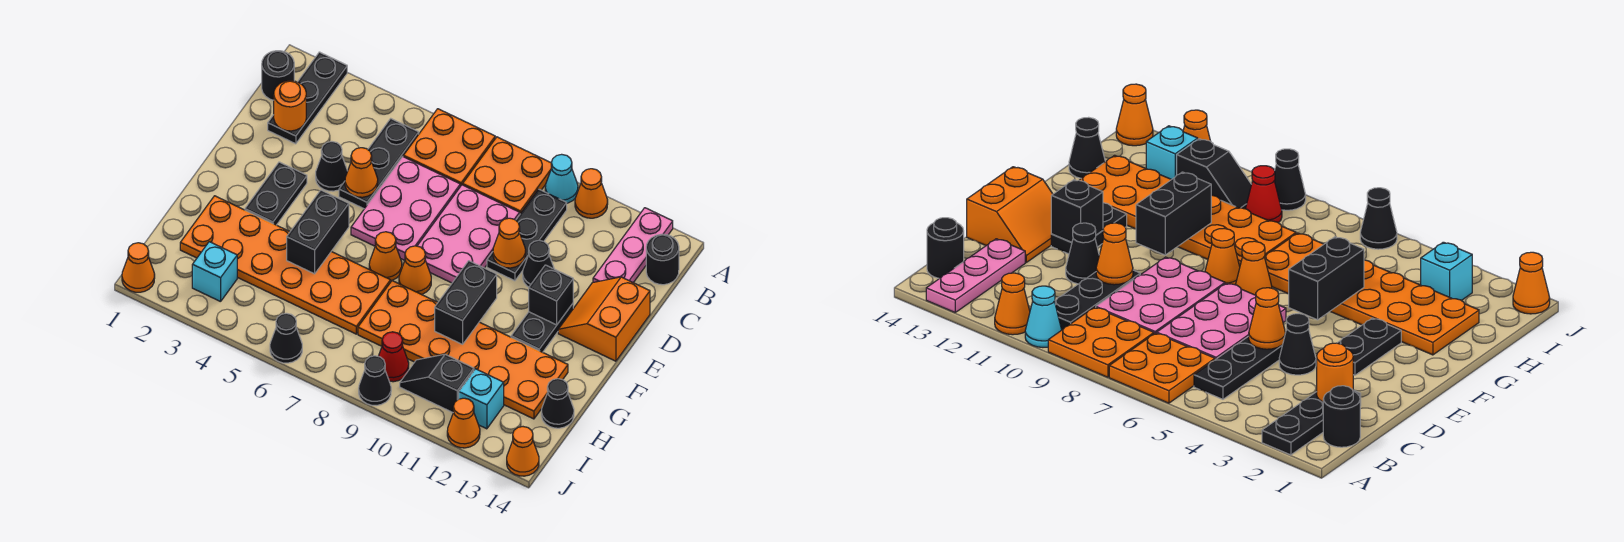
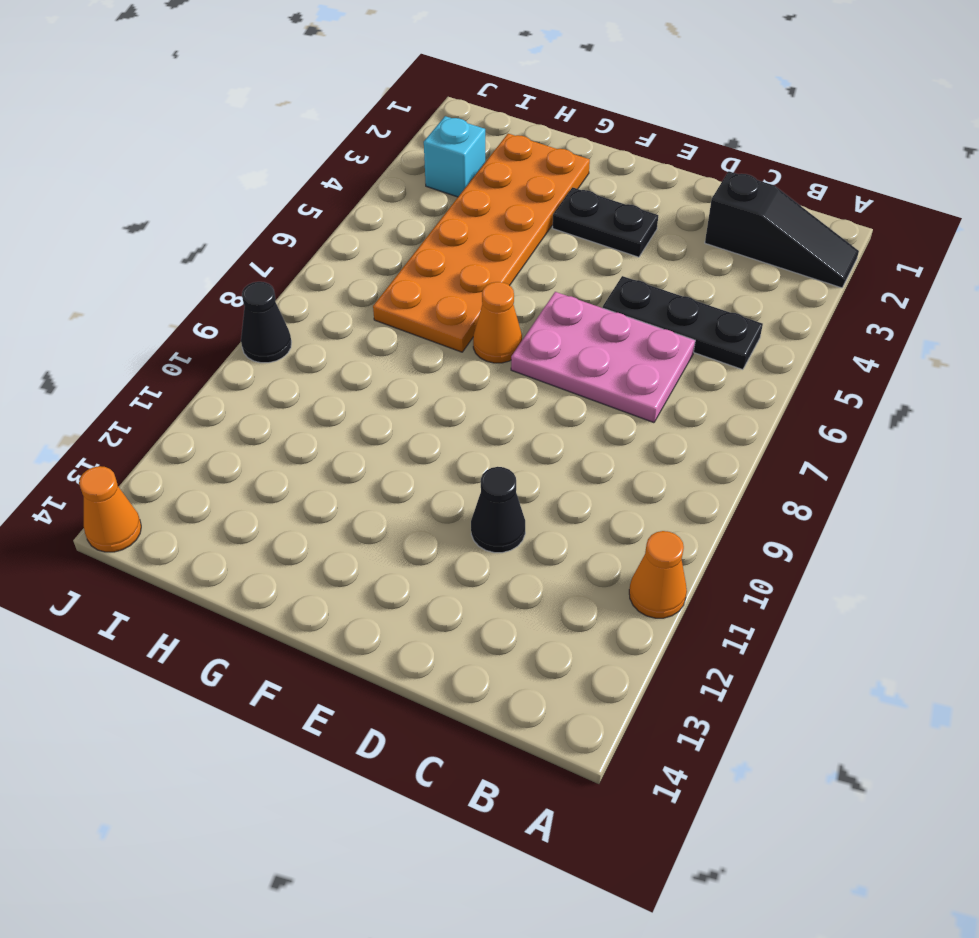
black 1x3 slope [705,171,859,288] -> black 1x3 plate [268,52,347,144]
none -> orange 2x2 plate [403,109,495,186]
none -> orange 2x2 plate [463,137,552,213]
none -> cyan 1x1 cone [545,154,578,203]
none -> pink 1x3 plate [593,208,673,283]

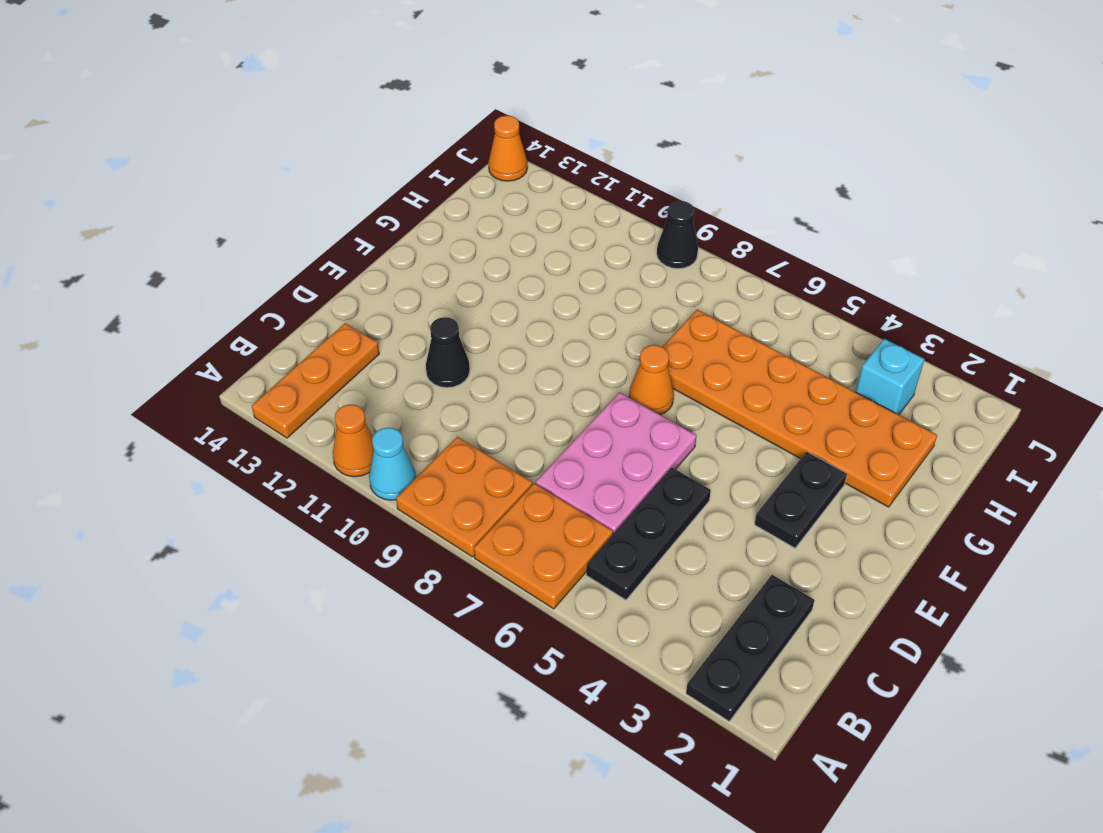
orange 1x3 plate [252,323,379,438] -> pink 1x3 plate [593,208,673,283]
none -> black 1x1 round brick [262,51,294,100]
none -> black 1x3 plate [487,189,567,281]
none -> black 1x1 round brick [646,234,679,285]
none -> pink 2x3 plate [417,185,520,283]

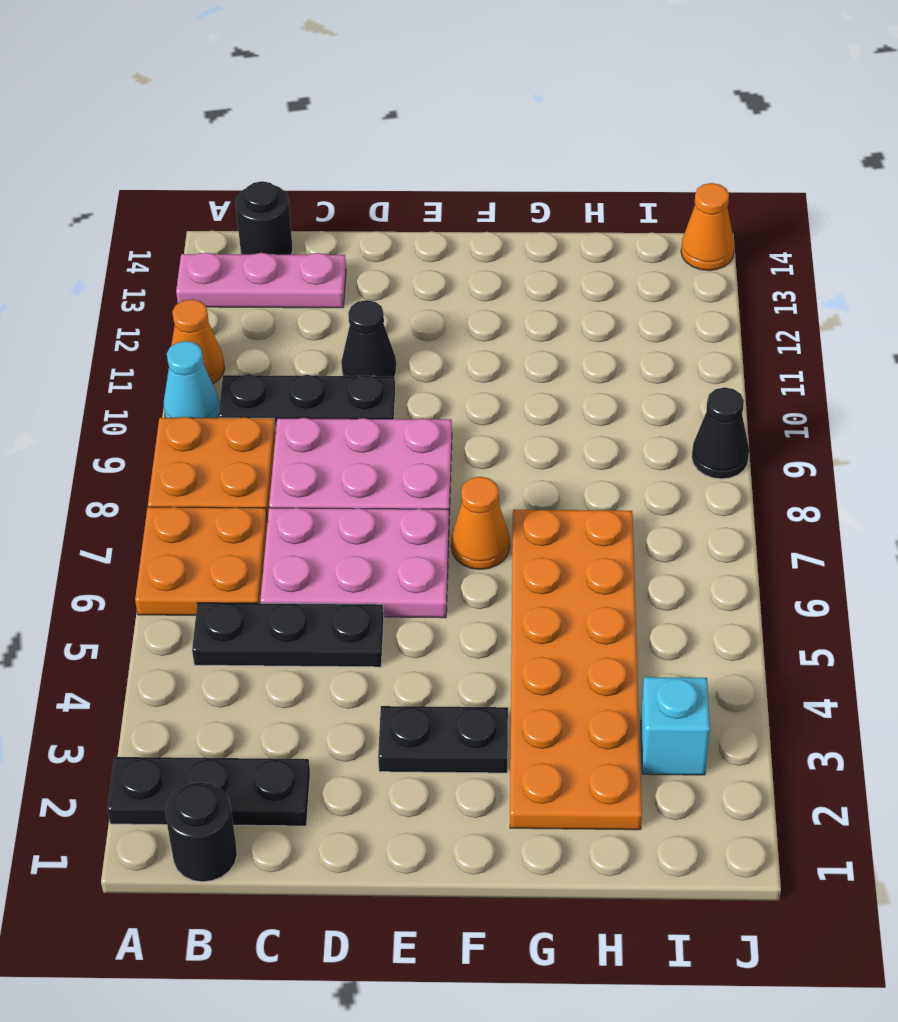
none -> black 1x1 cone [316,142,348,191]
none -> orange 2x2 slope [558,277,650,361]
none -> black 1x2 plate [511,304,573,352]
none -> orange 1x1 cone [399,246,431,295]

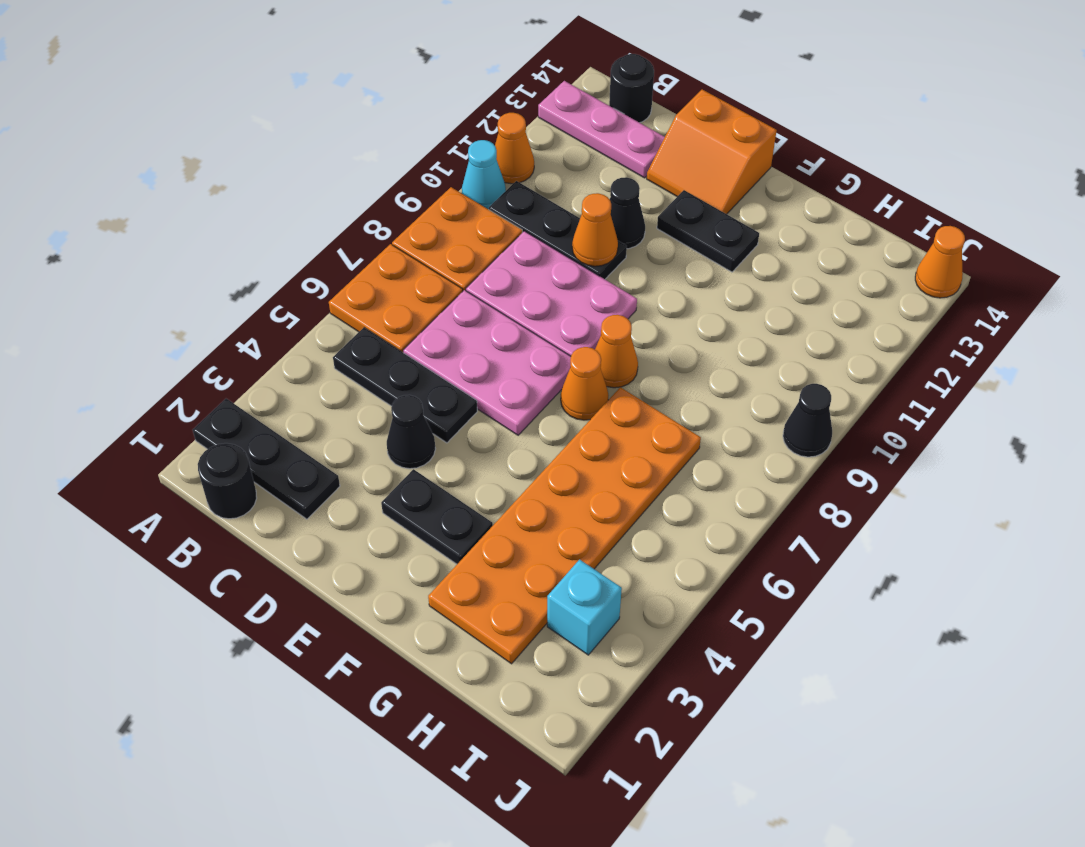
none -> orange 2x6 plate [358,281,568,419]
none -> black 1x1 cone [541,379,574,428]
none -> red 1x1 cone [378,332,409,382]
none -> black 1x2 slope [400,354,474,412]

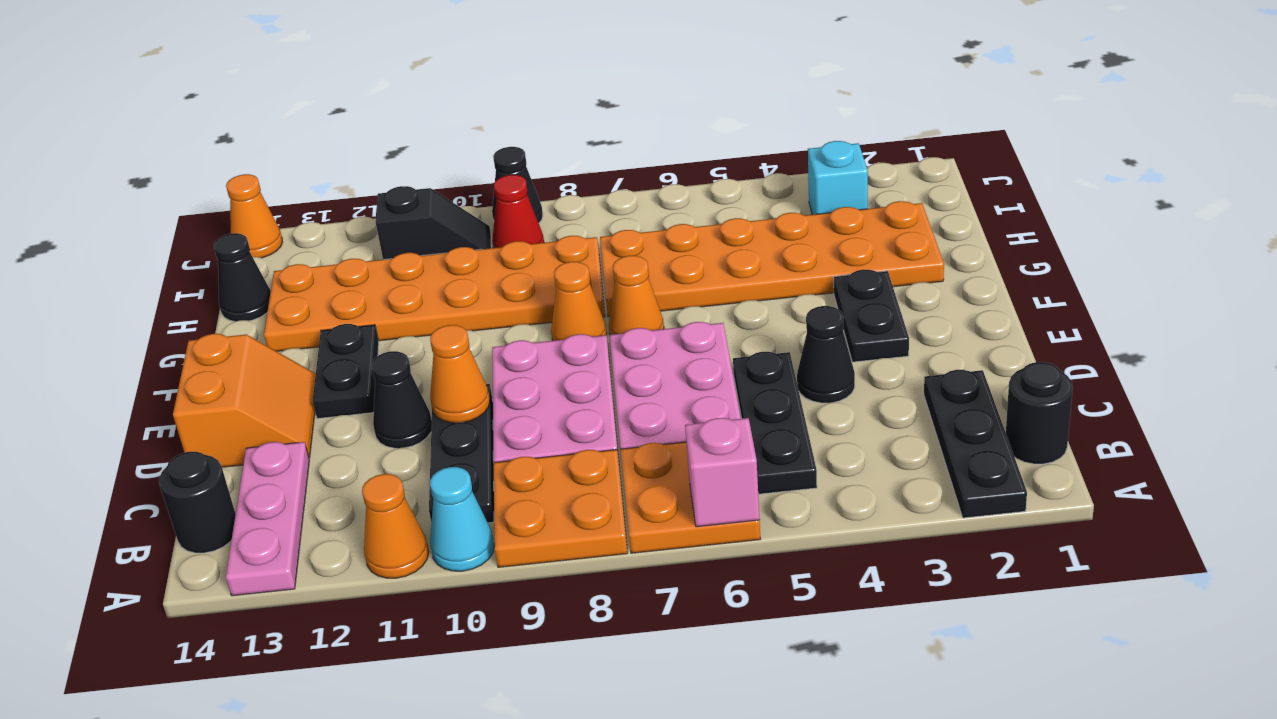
pink 1x1 brick [685,418,760,527] -> none
none -> cyan 1x1 brick [459,369,504,429]
none -> orange 1x1 cone [122,243,155,292]
none -> black 1x1 cone [270,313,302,363]
none -> orange 1x1 cone [447,398,480,448]

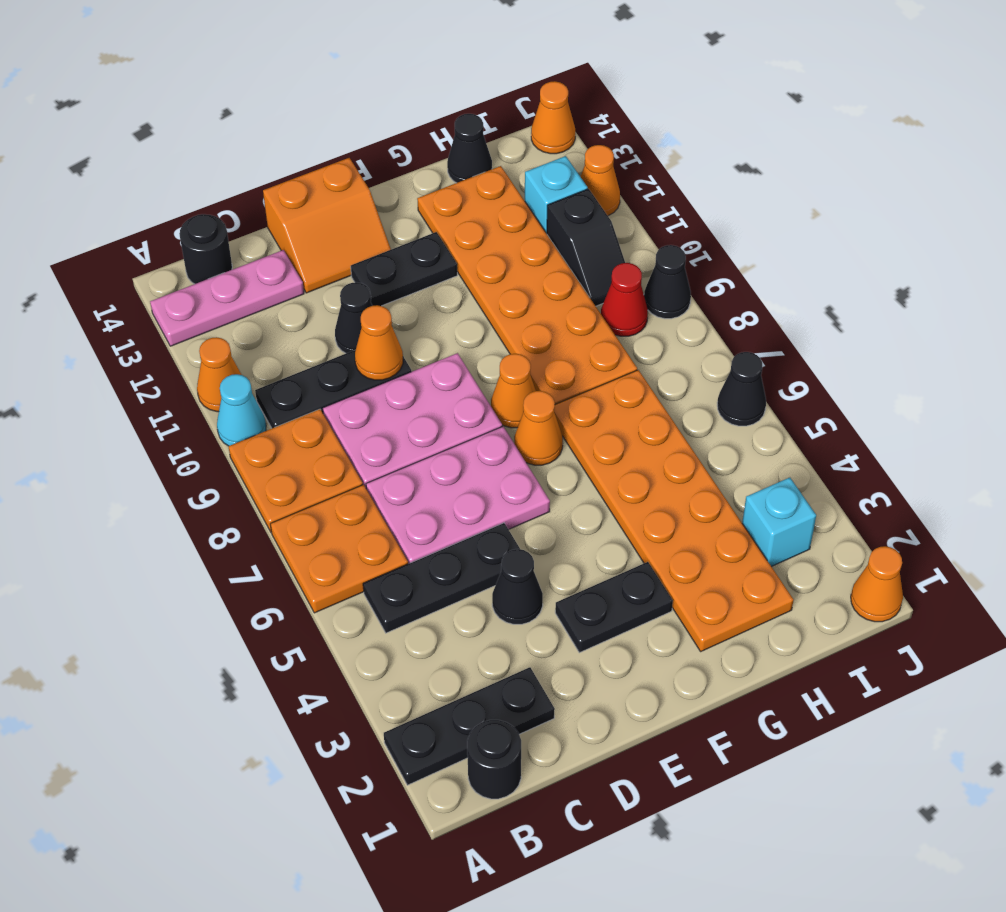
none -> orange 1x1 round brick [274,81,306,131]
none -> orange 1x1 cone [345,148,378,197]
none -> black 1x1 brick [529,265,573,325]
none -> black 1x2 brick [287,190,349,274]

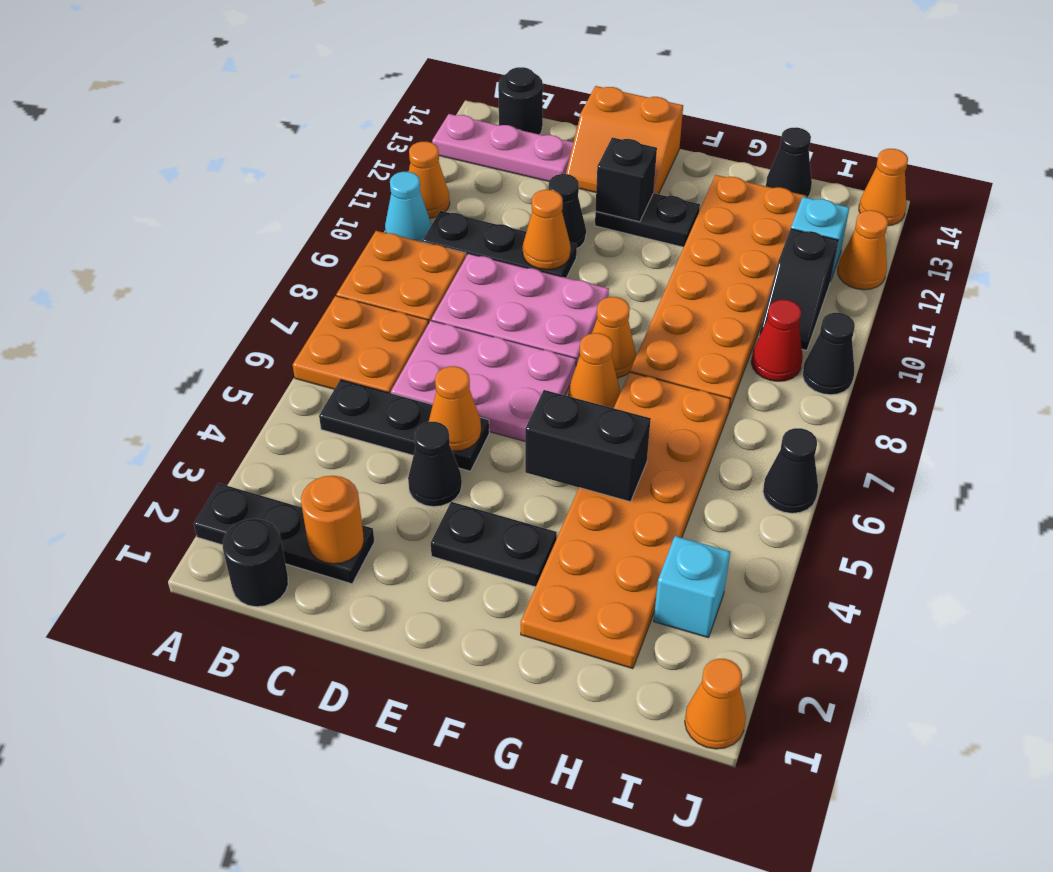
none -> black 1x2 brick [435,261,497,344]

